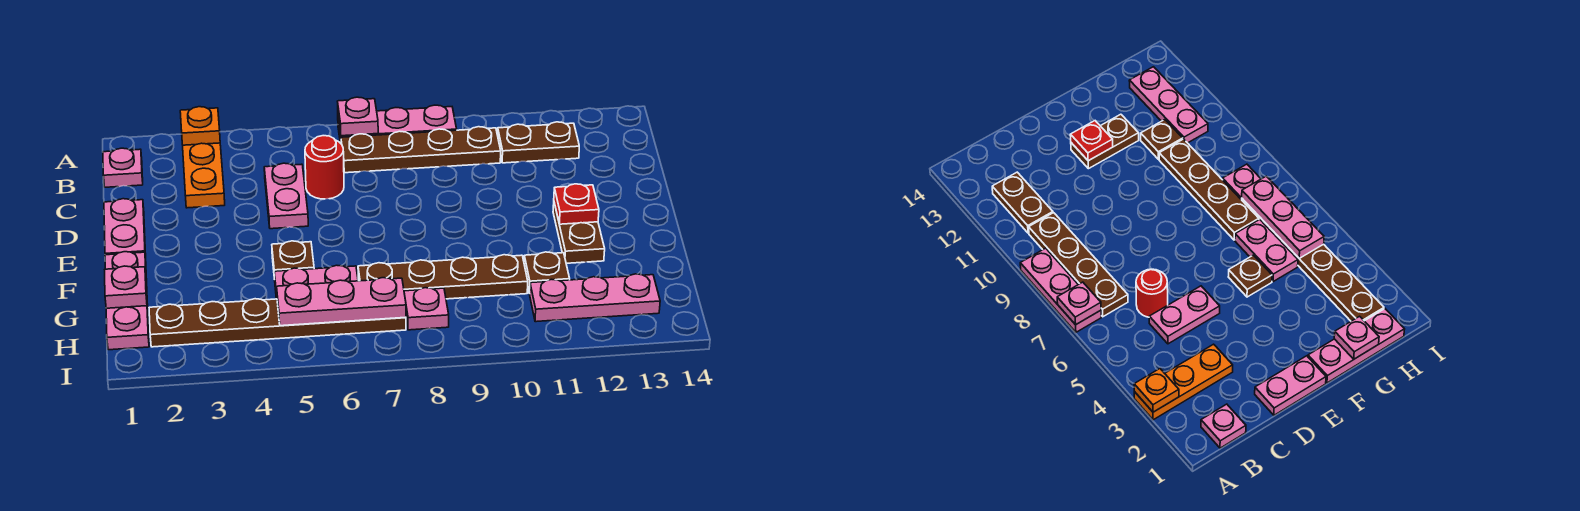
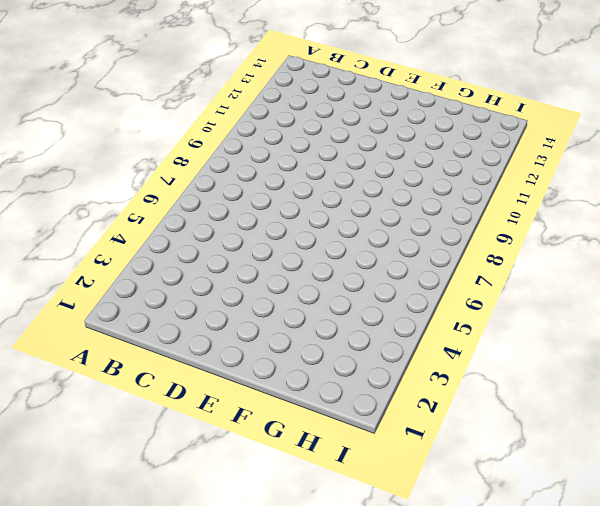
none -> orange 1x3 plate [183,143,225,208]
none -> pink 1x3 plate [338,105,457,143]
none -> pink 1x1 plate [103,148,143,187]

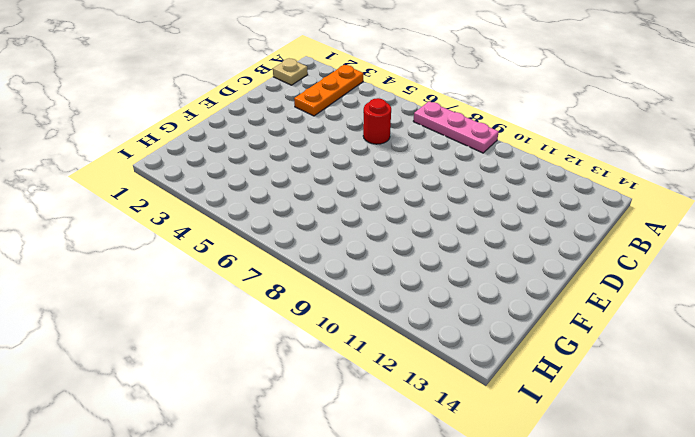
tan 1x1 plate [273,59,308,85] -> pink 1x1 plate [103,148,143,187]
none -> brown 1x4 plate [341,127,501,173]
none -> brown 1x2 plate [498,122,579,163]
none -> pink 1x2 plate [264,163,308,229]

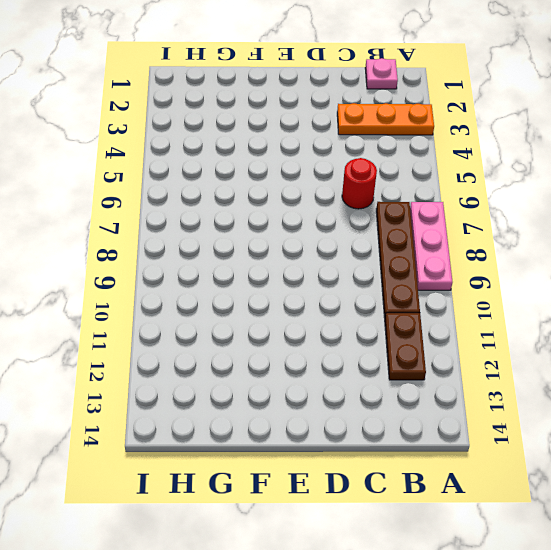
none -> pink 1x2 plate [264,163,308,229]
none -> pink 1x2 plate [104,199,146,258]
none -> brown 1x2 plate [553,203,605,263]

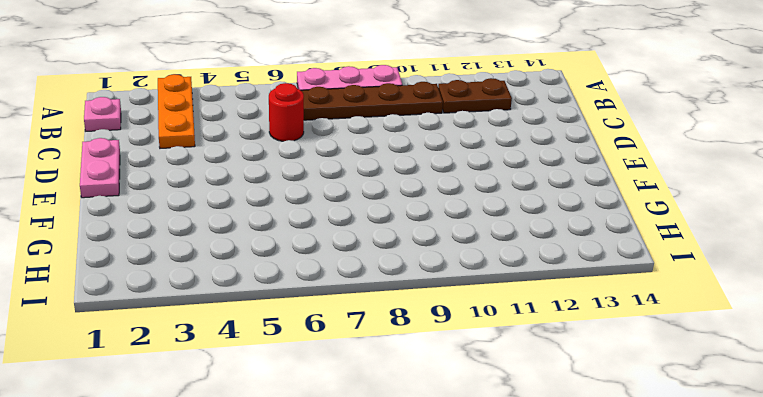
none -> pink 1x2 plate [264,163,308,229]
none -> brown 1x2 plate [553,203,605,263]
none -> pink 1x3 plate [105,252,149,350]

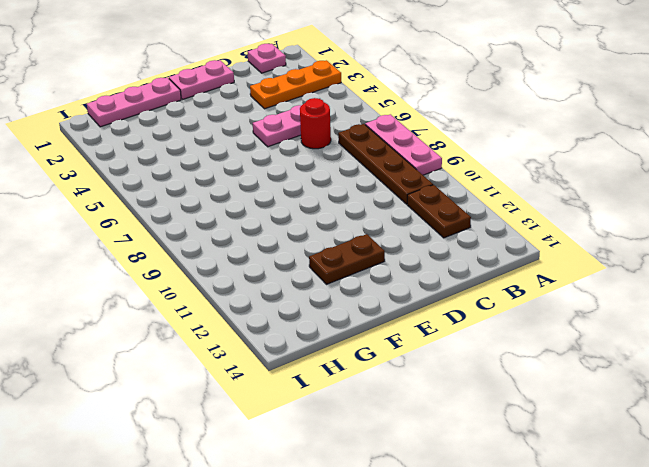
none -> brown 1x1 plate [272,241,314,279]
none -> pink 1x2 plate [274,265,358,299]
none -> brown 1x4 plate [358,255,528,299]

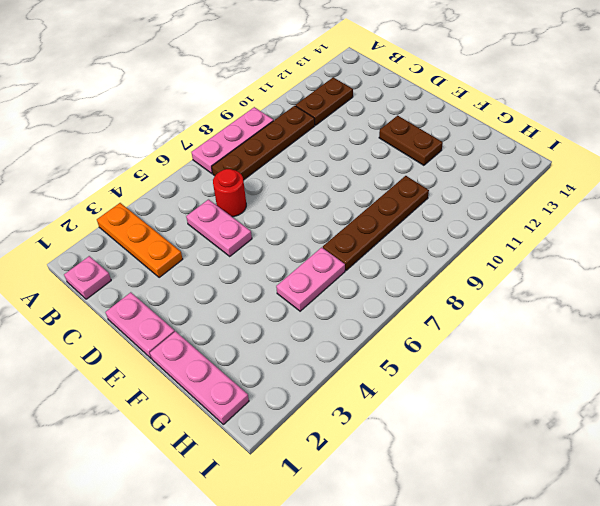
none -> brown 1x1 plate [272,241,314,279]
none -> brown 1x1 plate [524,252,570,293]
none -> brown 1x6 plate [149,299,406,347]

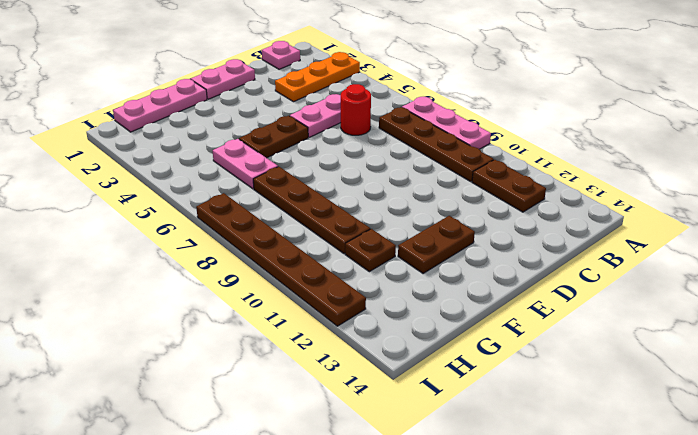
brown 1x2 plate [239,116,308,158] -> brown 1x1 plate [272,241,314,279]
brown 1x6 plate [196,193,366,326] -> brown 1x6 plate moved to [149,299,406,347]
none -> pink 1x1 plate [404,288,449,330]
none -> pink 1x3 plate [530,274,660,322]
none -> orange 1x1 plate [180,107,220,145]

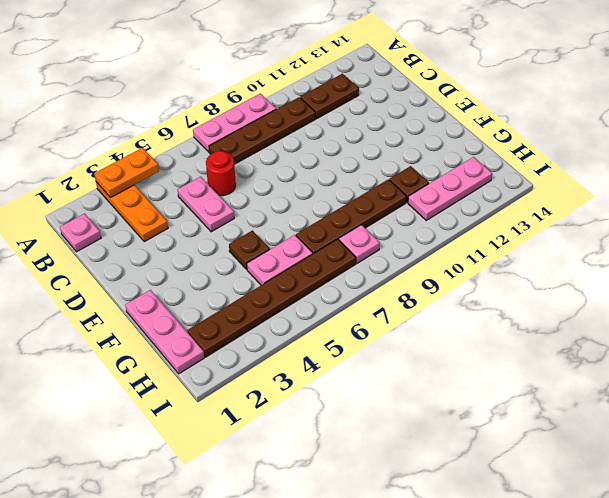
orange 1x2 plate [94,148,159,198] -> orange 1x1 plate [180,107,220,145]
none -> pink 1x2 plate [104,199,146,258]
none -> brown 1x2 plate [553,203,605,263]
none -> pink 1x1 plate [337,97,378,136]

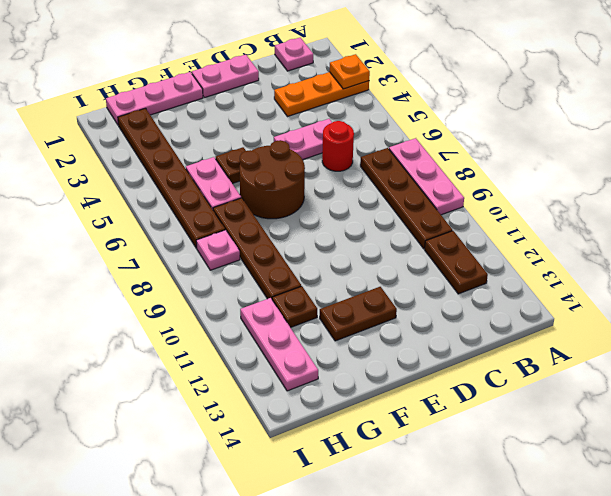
brown 2x2 round brick [240,140,305,219] -> none
none -> pink 1x1 plate [337,97,378,136]
none -> red 1x1 plate [554,184,599,224]
none -> pink 1x1 plate [105,266,147,308]

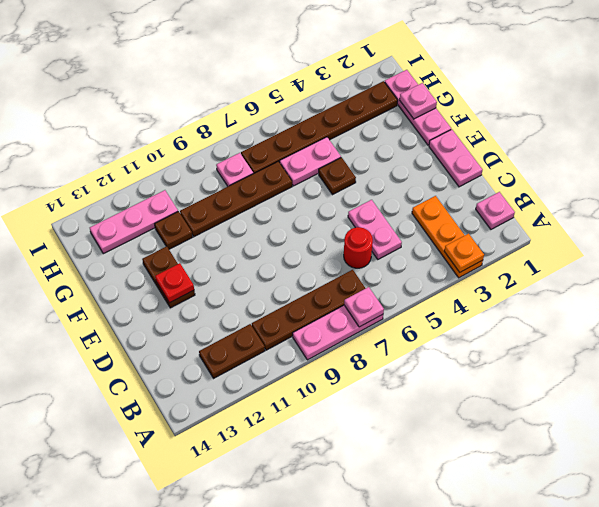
none -> pink 1x3 plate [277,278,406,326]

